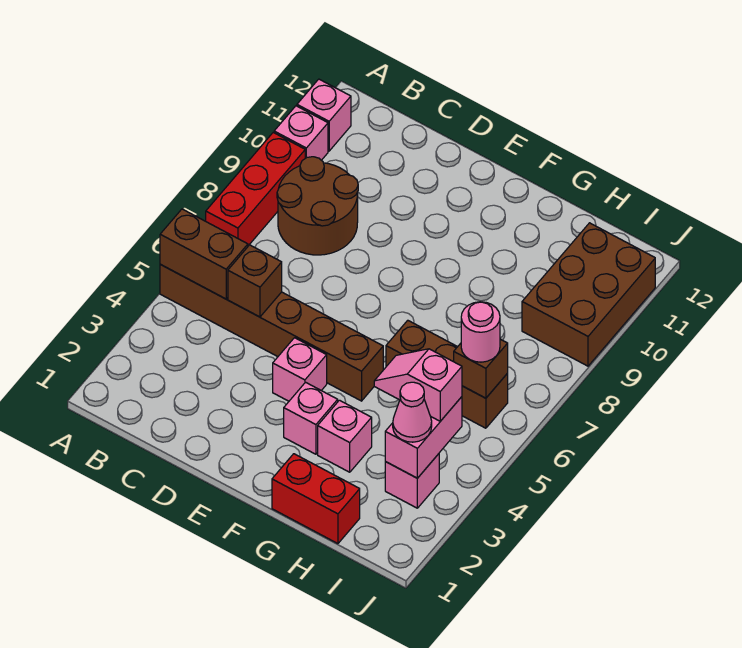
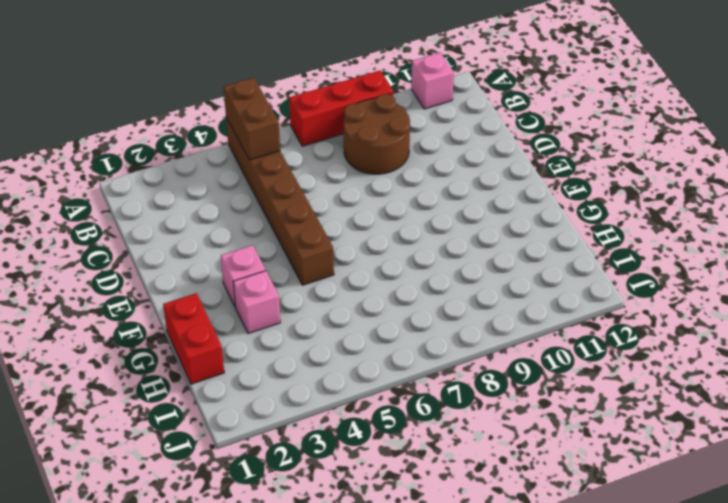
none -> pink 1x1 brick [274,106,328,160]
none -> pink 1x1 brick [273,338,327,401]
none -> brown 1x3 brick [386,320,508,428]

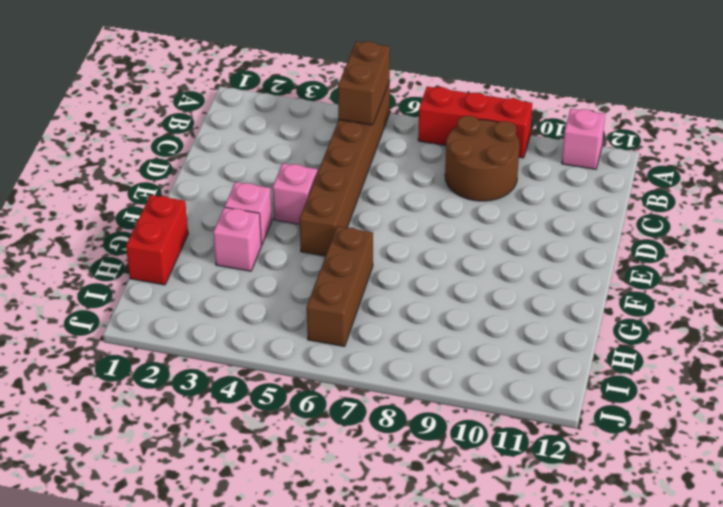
none -> pink 1x1 brick [274,106,328,160]
none -> pink 1x1 brick [385,454,439,508]
none -> brown 2x3 brick [522,223,655,366]

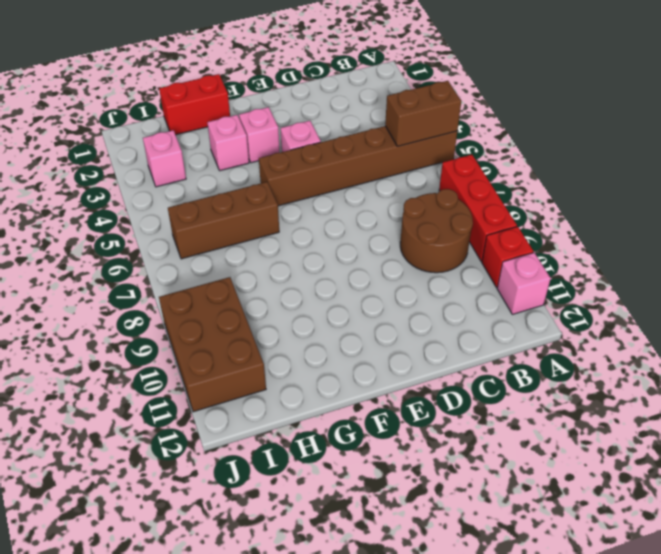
red 1x1 brick [482,227,533,287] -> pink 1x1 brick [274,106,328,160]
none -> brown 1x1 brick [228,245,282,317]
none -> pink 1x2 brick [385,397,462,478]
none -> brown 1x1 brick [454,339,508,398]

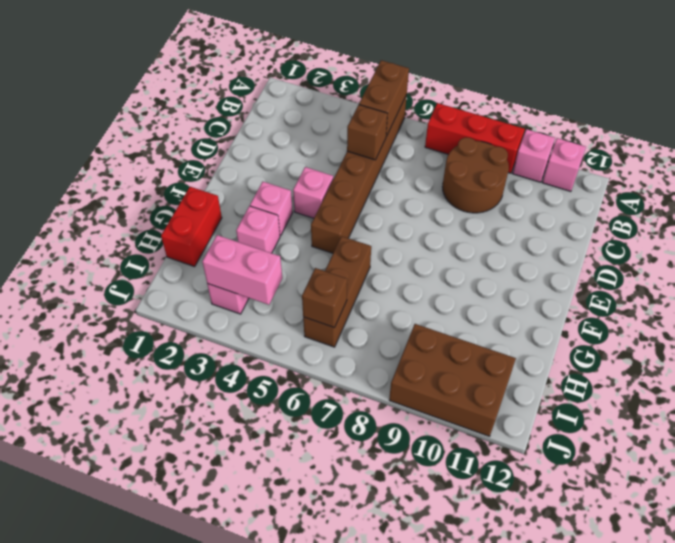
none -> pink 1x2 slope [374,349,462,421]
none -> pink 1x1 cone [393,382,432,442]
none -> pink 1x1 round brick [461,302,500,362]

